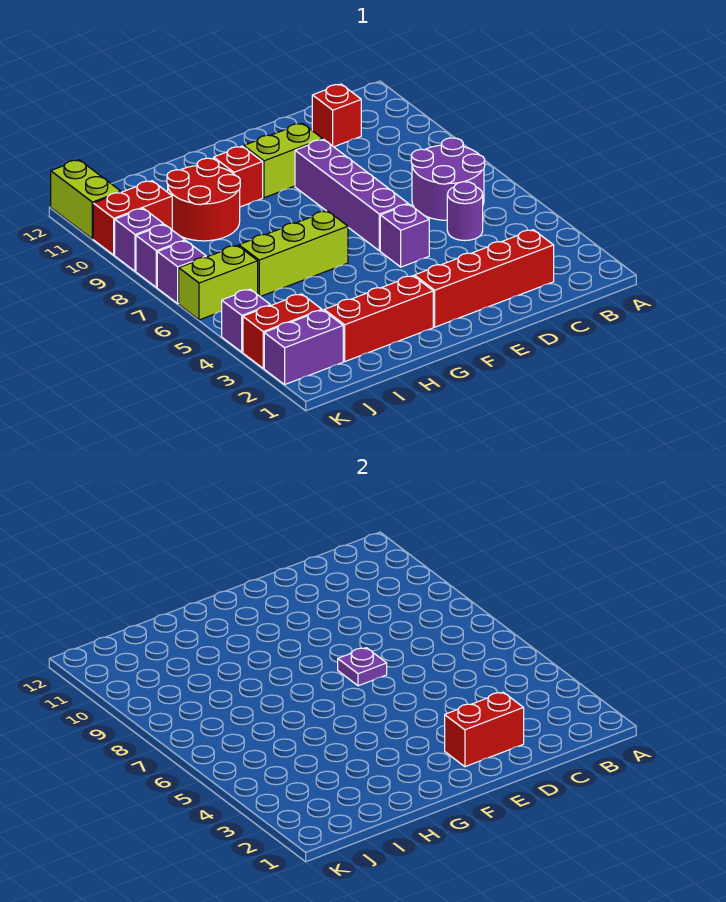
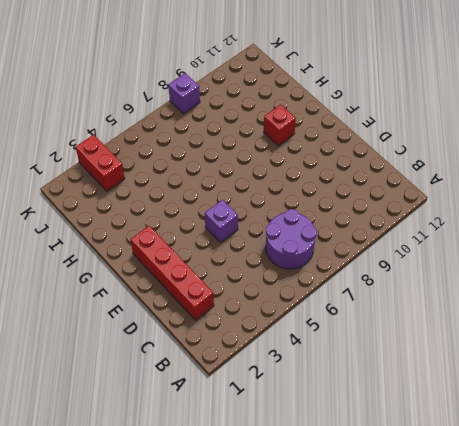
none -> purple 1x1 round brick [447,182,483,241]
none -> red 1x1 brick [312,84,361,147]
none -> purple 1x4 brick [295,139,408,251]

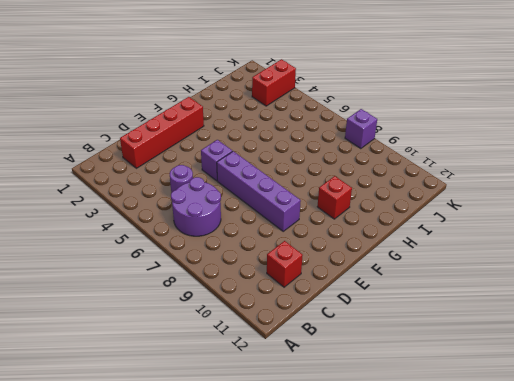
none -> lime 1x2 brick [244,123,323,198]
none -> red 1x3 brick [324,276,433,361]
none -> lime 1x3 brick [239,211,348,297]

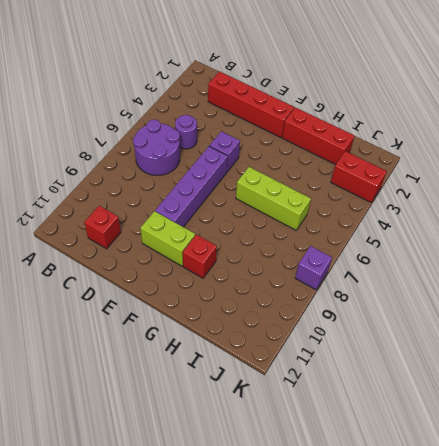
none -> red 2x2 round brick [167,158,240,241]
none -> purple 1x2 brick [264,310,343,384]
none -> lime 1x2 brick [179,245,258,320]

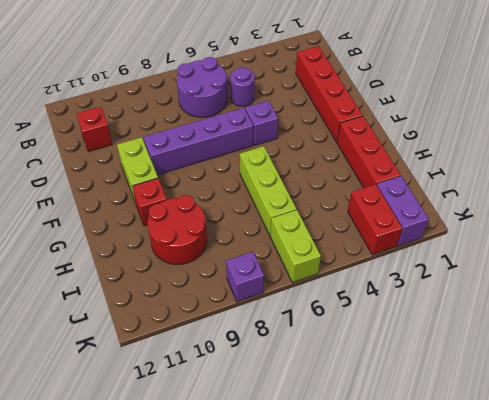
none -> red 1x2 brick [93,181,172,255]
none -> purple 1x1 brick [222,289,270,352]
none -> purple 1x1 brick [157,241,206,304]

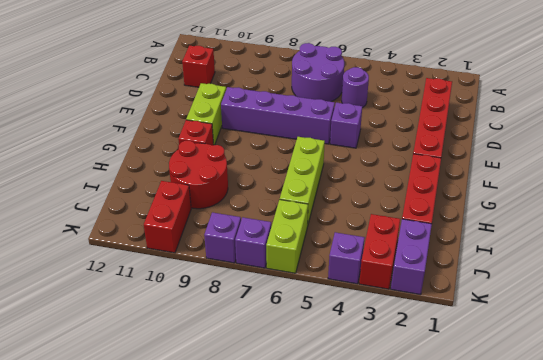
none -> purple 1x1 brick [115,208,164,271]
none -> lime 1x2 brick [51,160,121,239]
none -> red 1x2 brick [445,692,524,767]

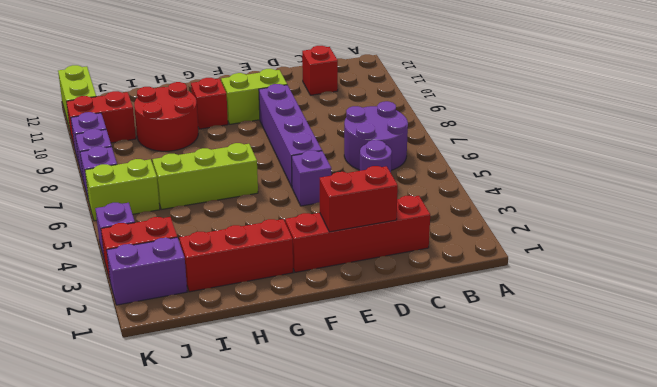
none -> purple 1x1 plate [338,648,387,686]

